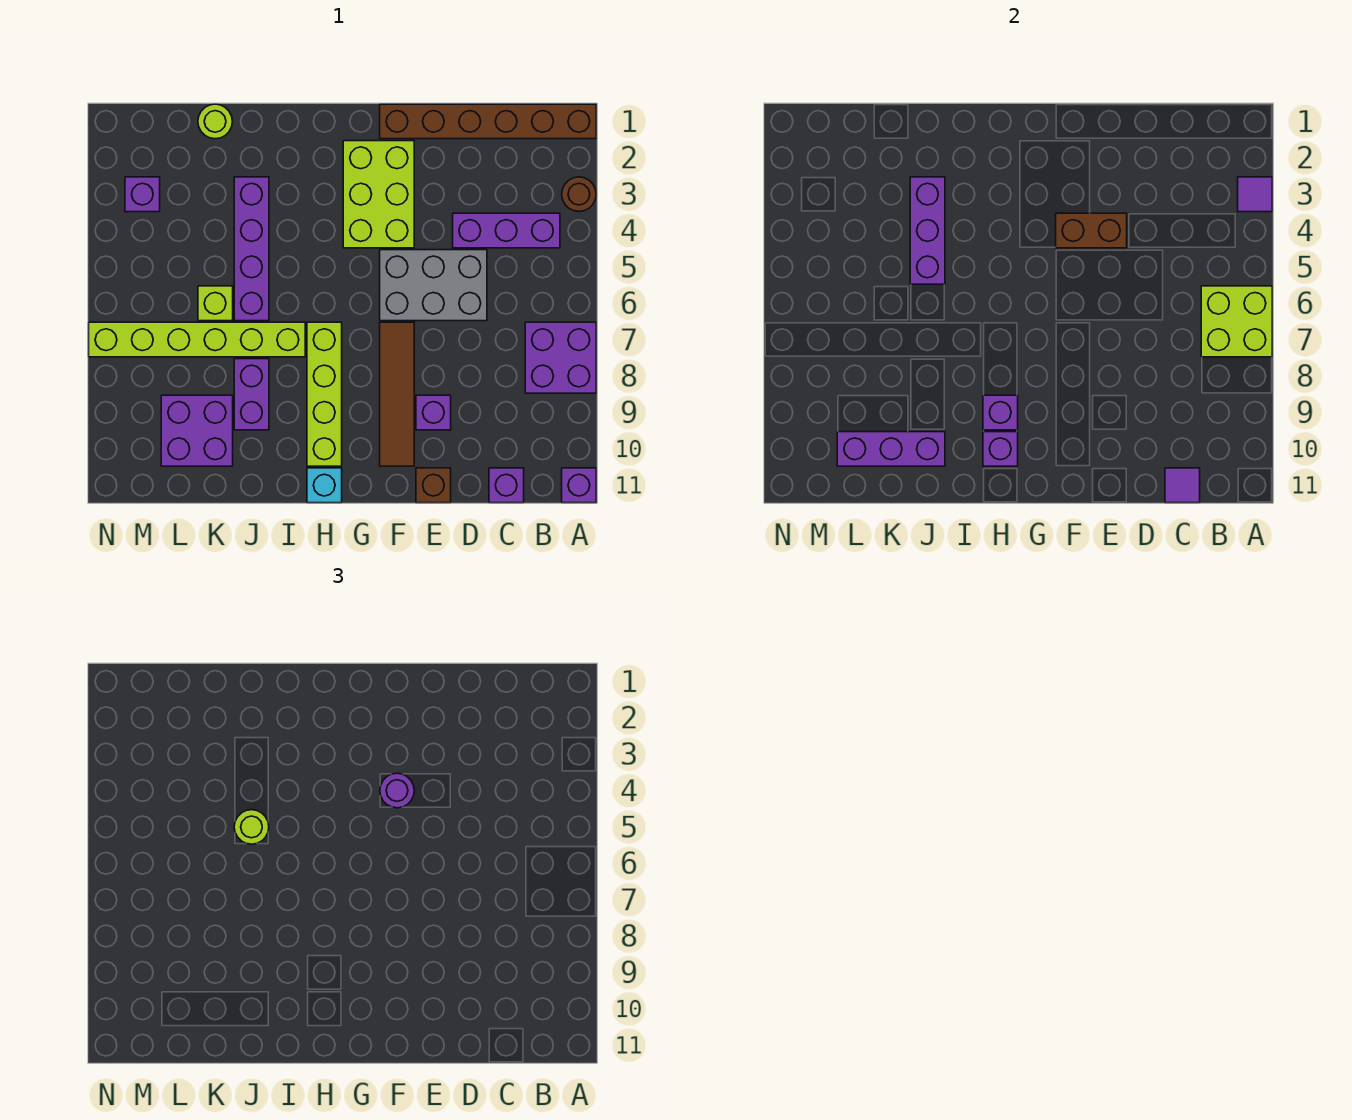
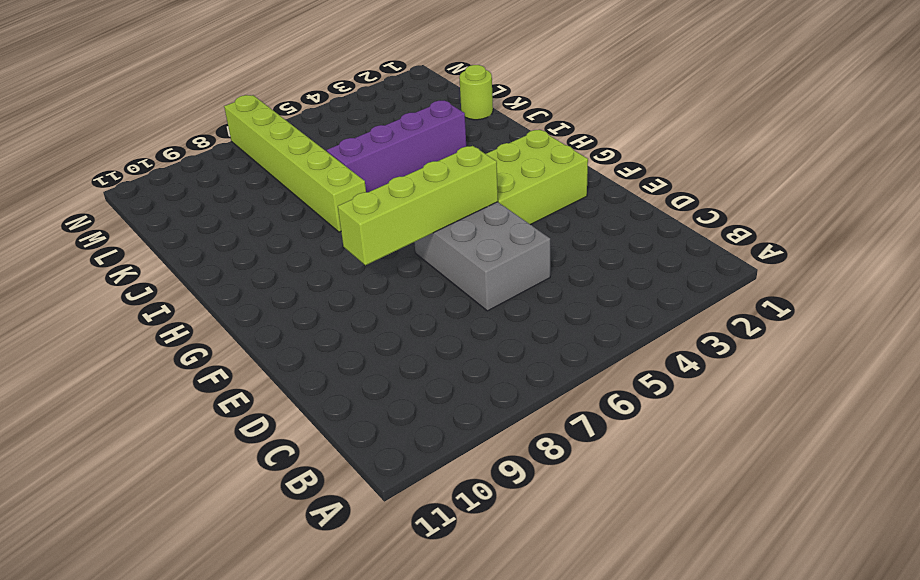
lime 1x4 brick [338,146,498,265] -> lime 1x4 brick moved to [307,322,342,466]
none -> brown 1x6 brick [380,104,596,139]
none -> brown 1x1 round brick [562,177,596,211]
none -> purple 2x2 brick [525,322,596,393]
none -> purple 1x1 brick [562,468,596,503]

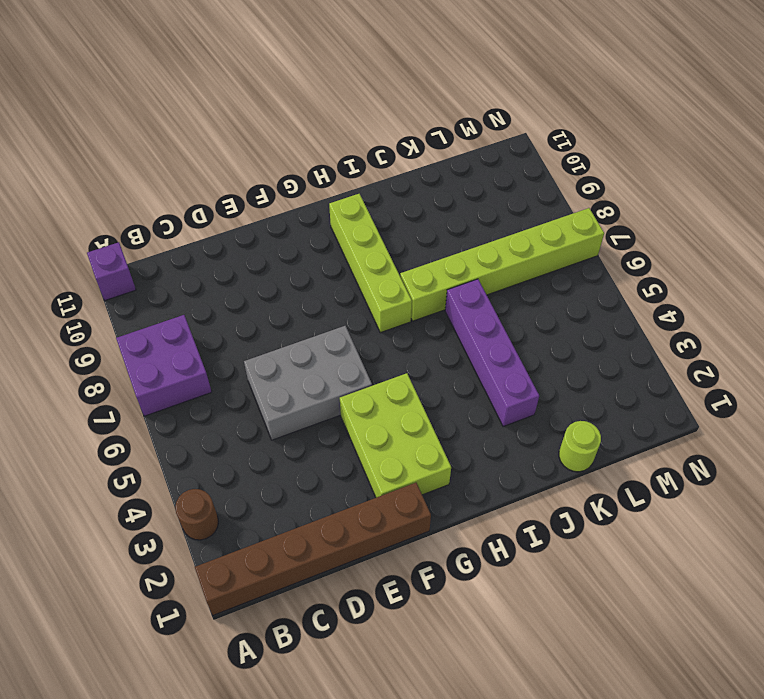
none -> purple 1x3 brick [453,213,560,248]
none -> purple 1x1 brick [489,468,524,503]
none -> purple 1x1 brick [416,395,451,430]
none -> brown 1x1 brick [416,468,451,503]

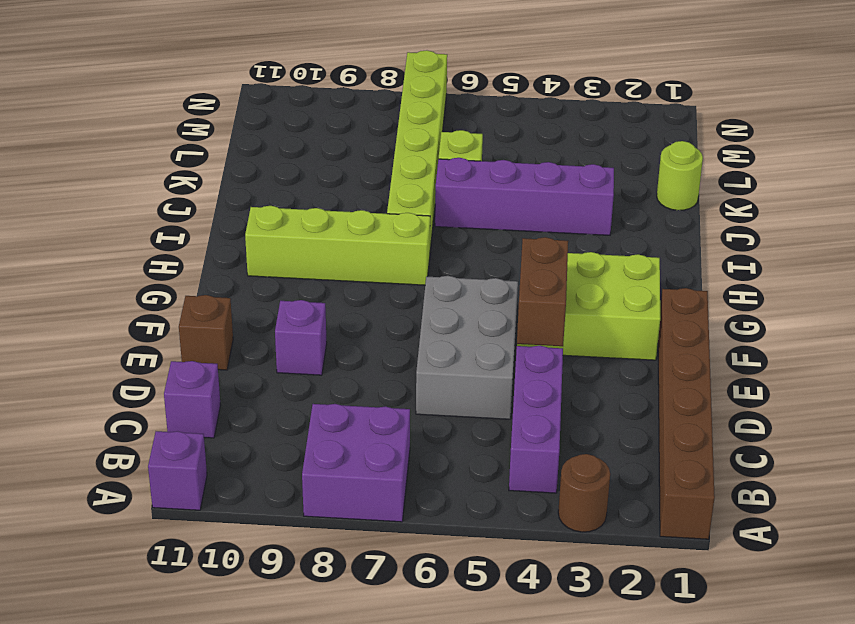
none -> brown 1x4 tile [380,322,414,466]
none -> cyan 1x1 brick [307,468,342,503]
none -> purple 1x2 brick [234,359,269,430]
none -> purple 2x2 brick [161,395,233,466]

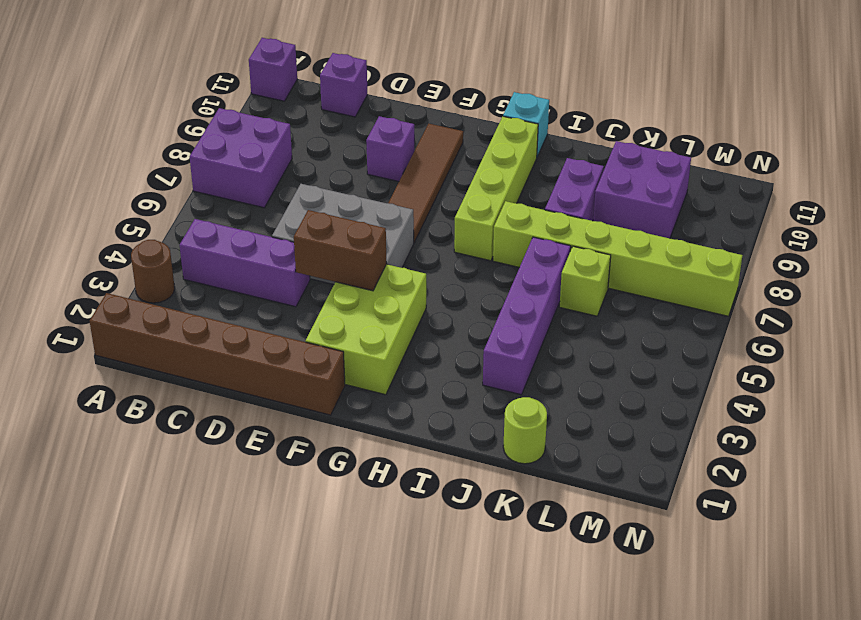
none -> brown 1x1 brick [416,468,451,503]
none -> purple 1x1 brick [125,177,160,212]
none -> purple 1x1 tile [1238,177,1272,212]
none -> lime 2x2 brick [1201,286,1272,357]

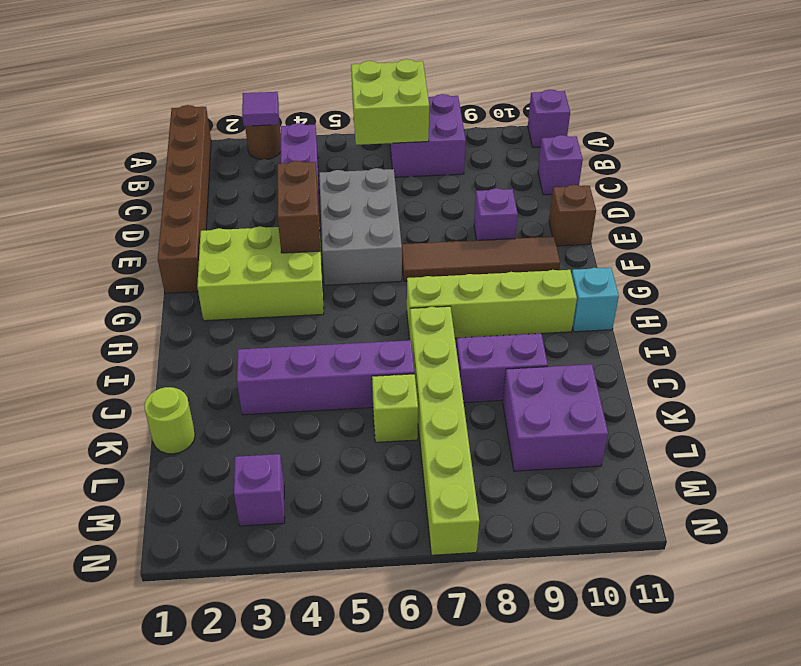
none -> purple 1x1 tile [1165,468,1200,503]
none -> purple 1x1 brick [983,395,1018,430]
none -> purple 1x1 brick [983,432,1018,466]
none -> purple 1x3 brick [910,177,945,284]

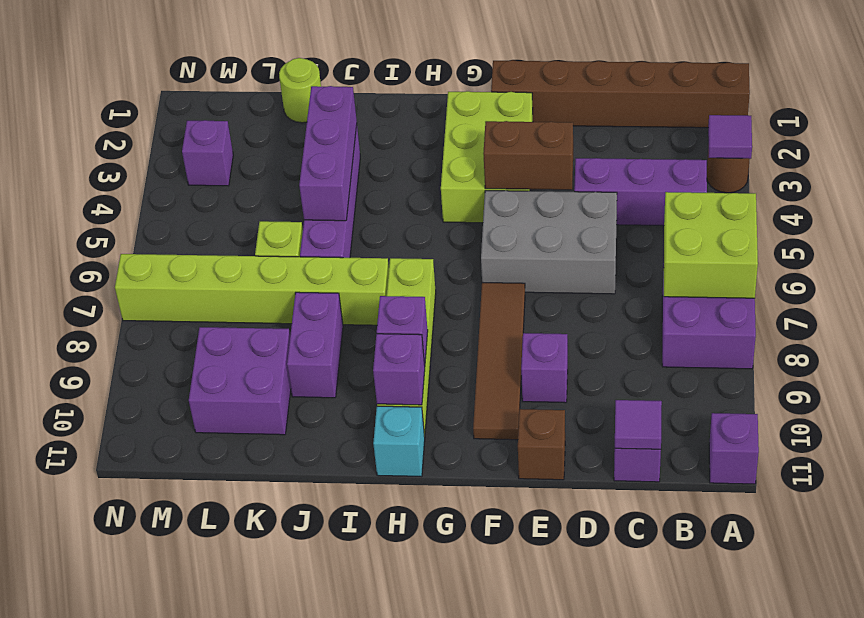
none -> purple 1x3 brick [837,432,945,466]
none -> purple 1x1 round brick [380,773,414,808]
none -> lime 1x1 round brick [234,810,269,844]

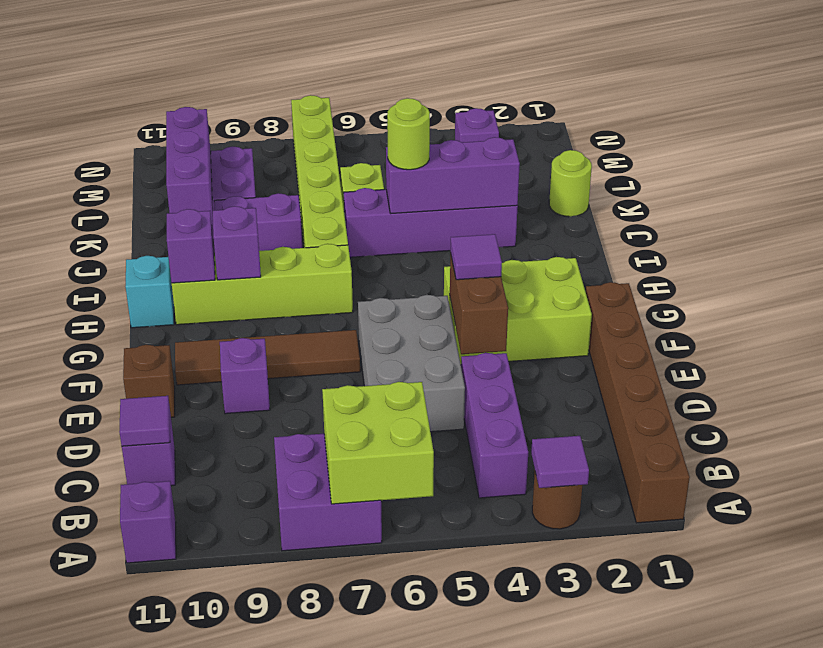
purple 1x1 tile [450,234,502,280] -> purple 1x1 round brick [380,773,414,808]

